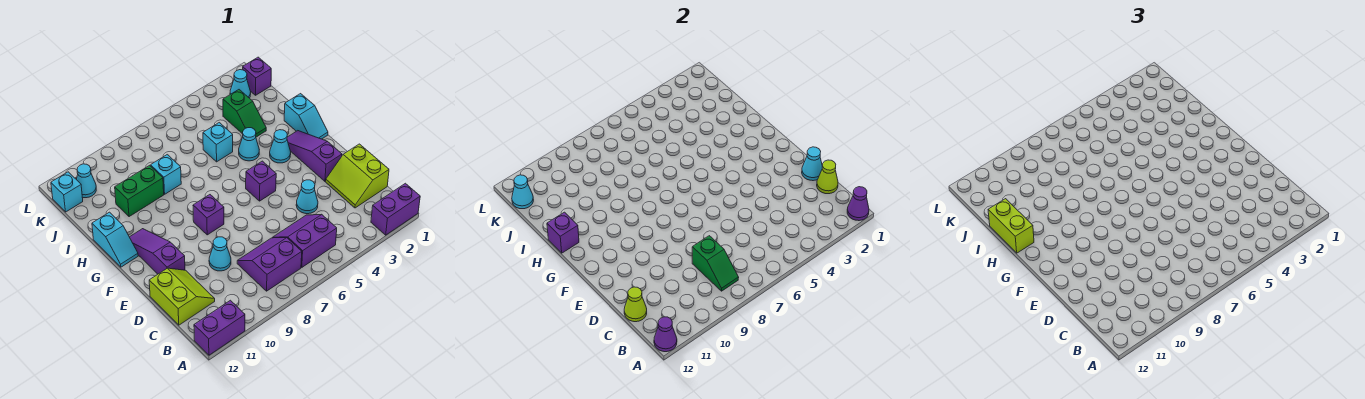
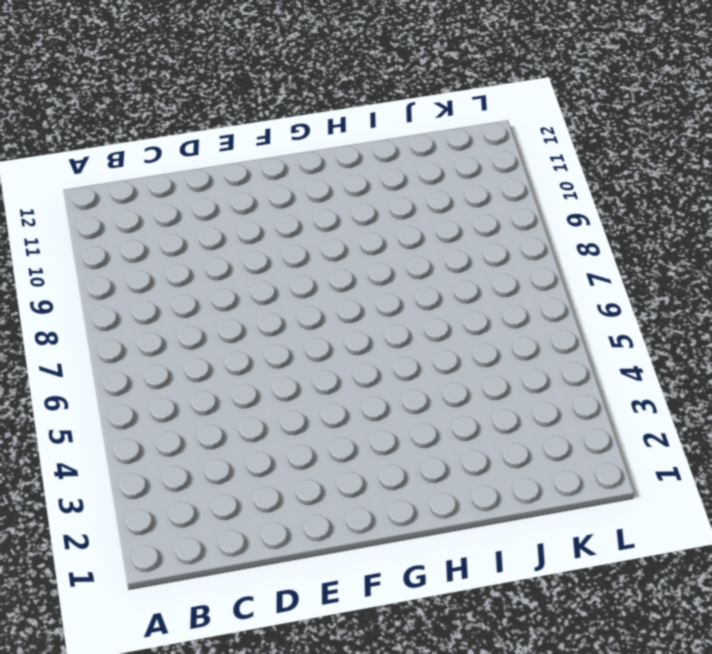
none -> purple 1x2 brick [371,183,420,235]
none -> purple 1x2 brick [194,300,245,355]
none -> purple 2x2 slope [272,215,337,267]
none -> purple 2x2 slope [237,238,302,291]

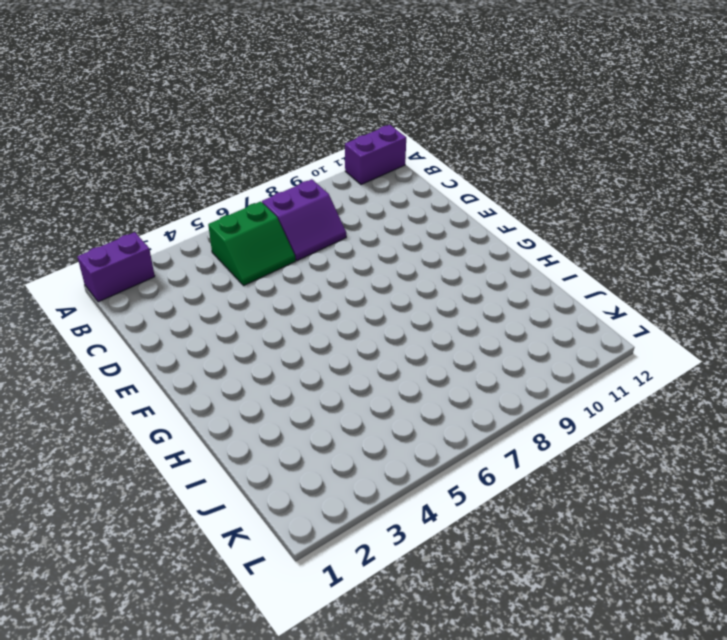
green 2x2 slope [208,201,296,286] -> purple 2x2 slope [272,215,337,267]
none -> lime 2x2 slope [326,144,389,208]
none -> lime 2x2 slope [149,268,215,325]
none -> cyan 1x1 cone [296,180,318,214]
none -> cyan 1x1 cone [209,237,231,271]

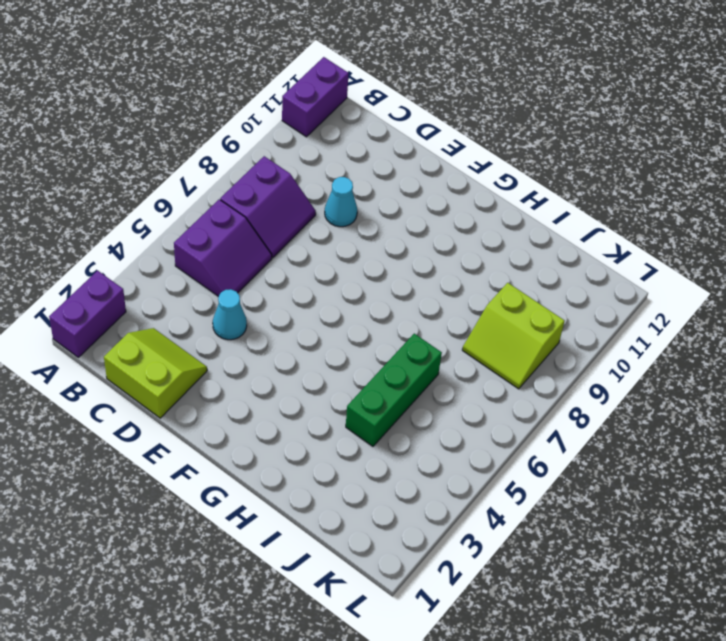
green 1x3 brick [346,334,442,446] -> cyan 1x1 brick [203,123,233,162]
lime 2x2 slope [462,283,565,389] -> lime 2x2 slope moved to [149,268,215,325]
none -> purple 1x3 slope [287,131,342,181]
none -> purple 1x3 slope [130,229,185,274]
none -> purple 1x1 brick [246,161,276,201]
none -> purple 1x1 brick [193,195,224,235]

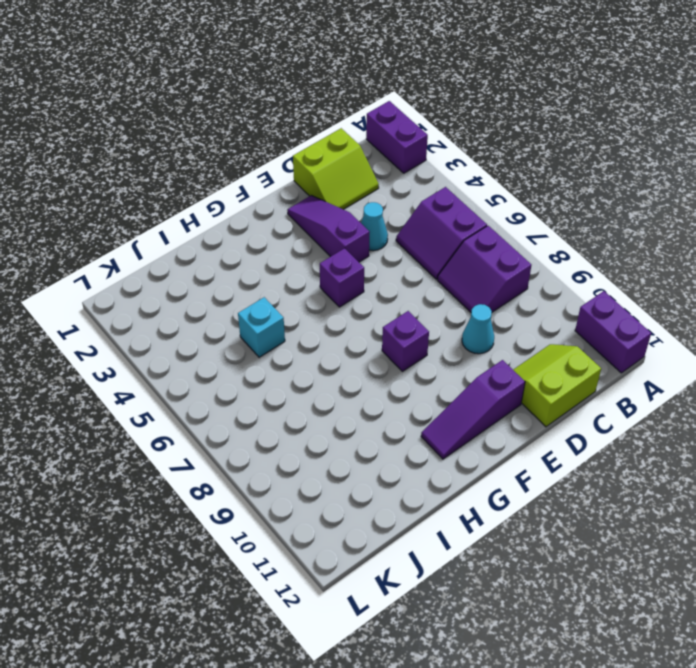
purple 1x3 slope [287,195,369,262] -> purple 1x3 slope turned to [287,131,342,181]
none -> cyan 1x2 slope [284,94,328,139]
none -> cyan 1x1 cone [270,130,291,163]
none -> cyan 1x2 slope [92,212,138,267]
none -> cyan 1x1 cone [239,128,259,161]

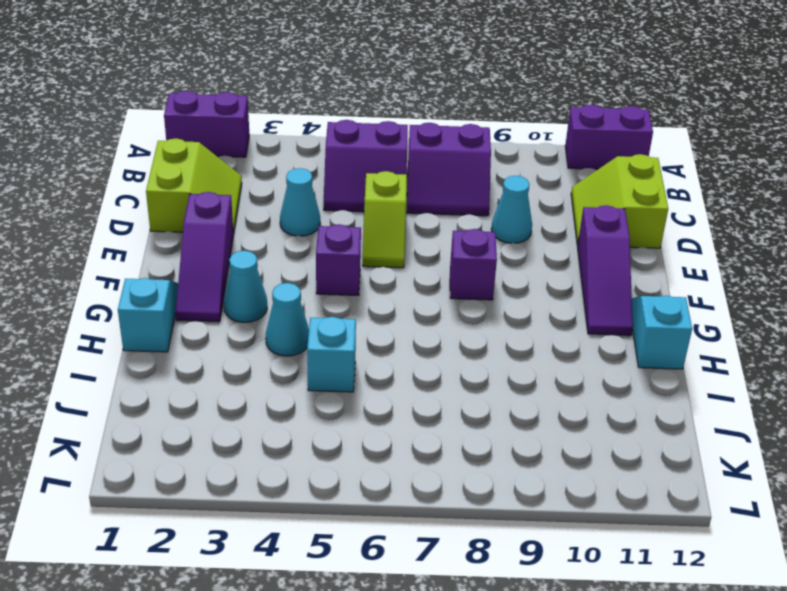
lime 1x2 slope [363,171,407,268] -> none
none -> green 1x2 slope [223,90,266,137]
none -> cyan 1x1 brick [151,155,181,194]
none -> green 1x2 brick [115,165,164,217]
none -> purple 1x1 brick [243,57,271,95]

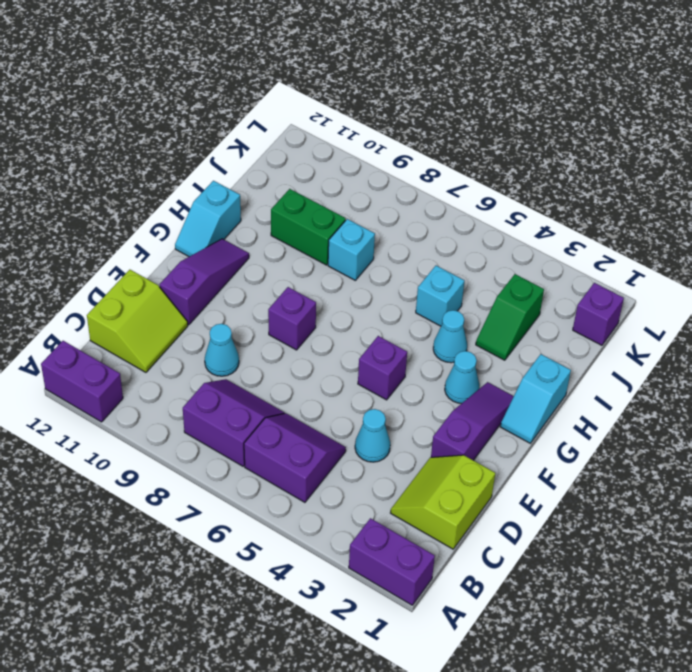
none -> cyan 1x1 cone [230,70,251,98]
none -> cyan 1x1 cone [77,164,96,198]
none -> cyan 1x1 brick [51,172,83,212]
none -> purple 1x1 cone [847,187,869,221]

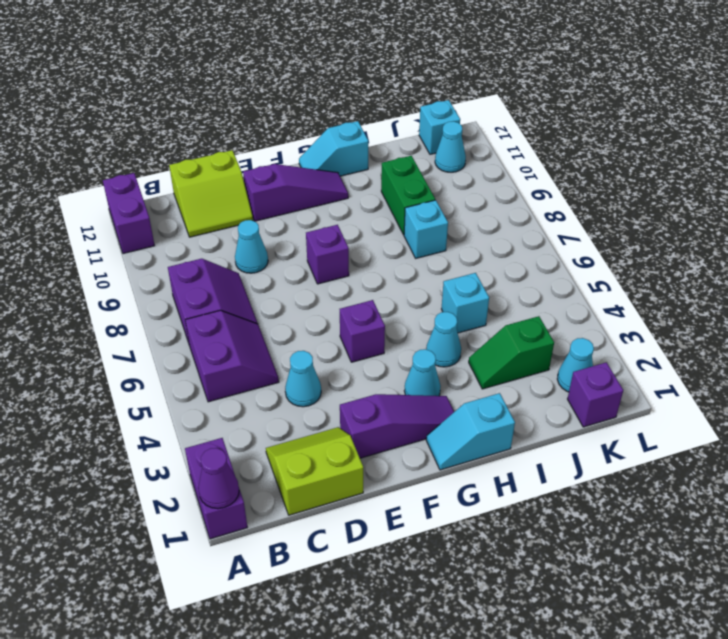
none -> purple 1x1 cone [654,317,677,352]
none -> green 1x2 slope [692,236,739,291]
none -> lime 1x1 cone [817,160,838,194]
none -> lime 1x1 cone [624,287,647,322]

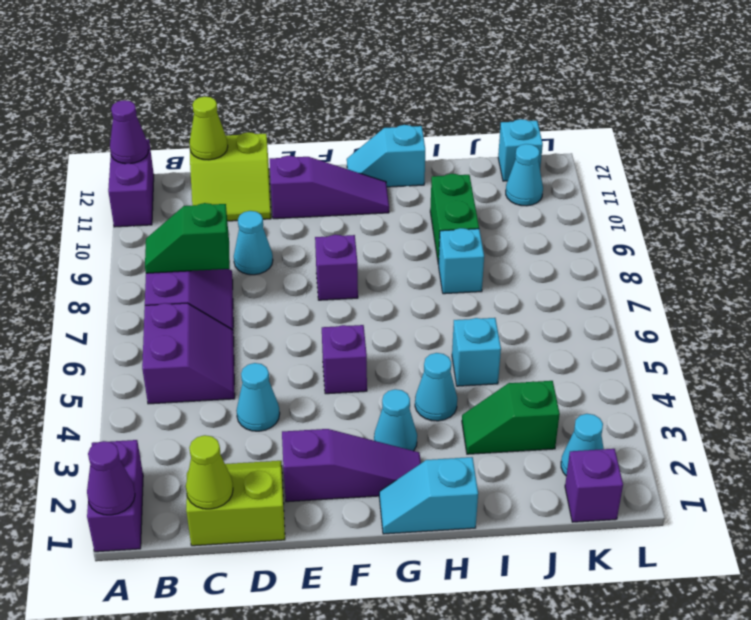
none -> cyan 1x1 cone [802,147,822,181]
none -> purple 1x1 brick [547,212,579,253]
none -> cyan 1x1 cone [512,175,533,209]
none -> lime 1x2 brick [988,199,1034,253]

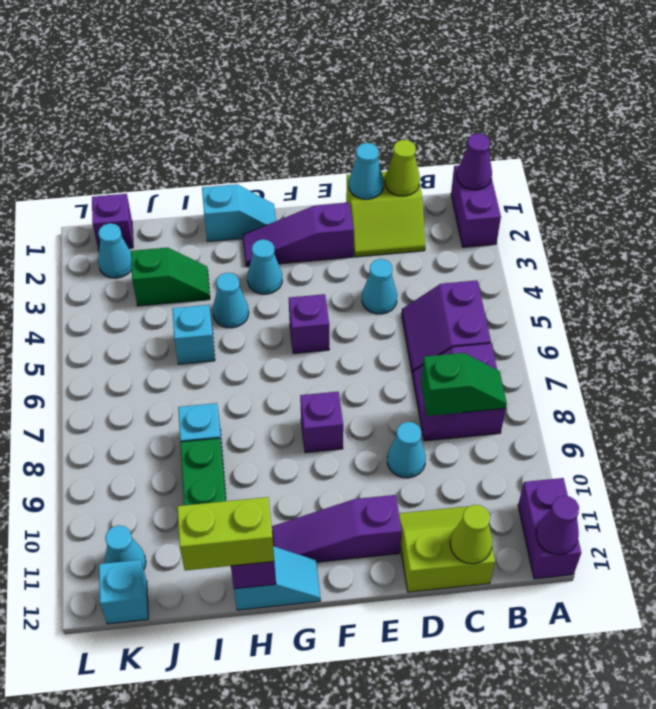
none -> cyan 1x1 cone [512,175,533,209]

